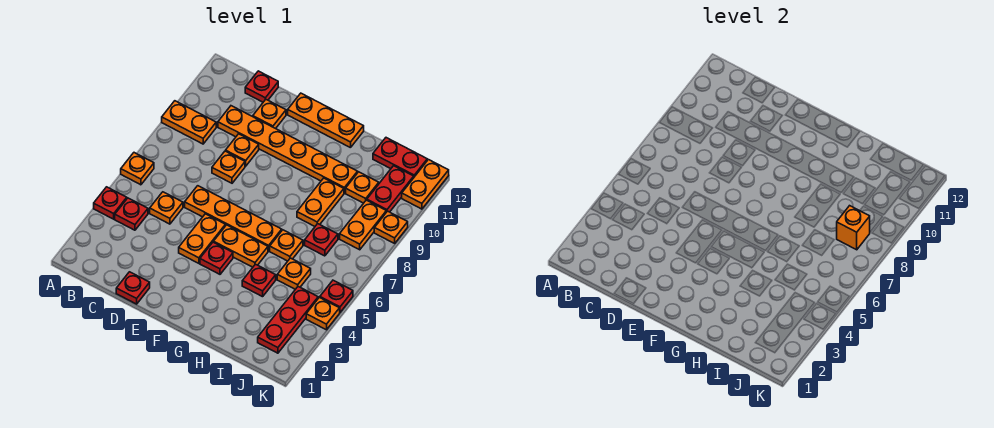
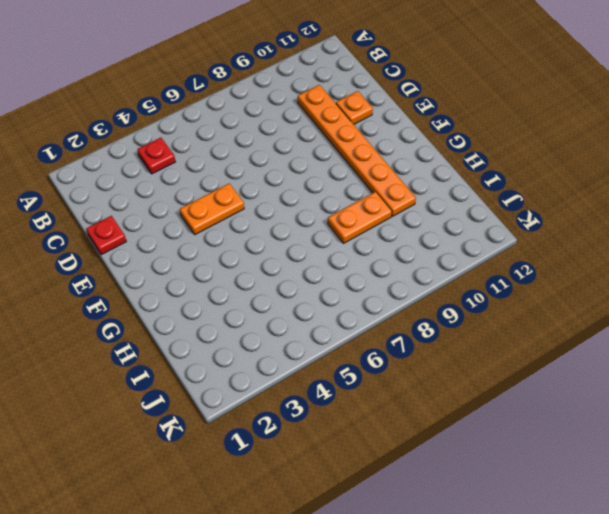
none -> red 1x1 plate [94,187,127,219]
none -> orange 1x1 plate [121,153,154,185]
none -> orange 1x2 plate [162,101,216,144]
none -> orange 1x1 plate [150,192,183,224]

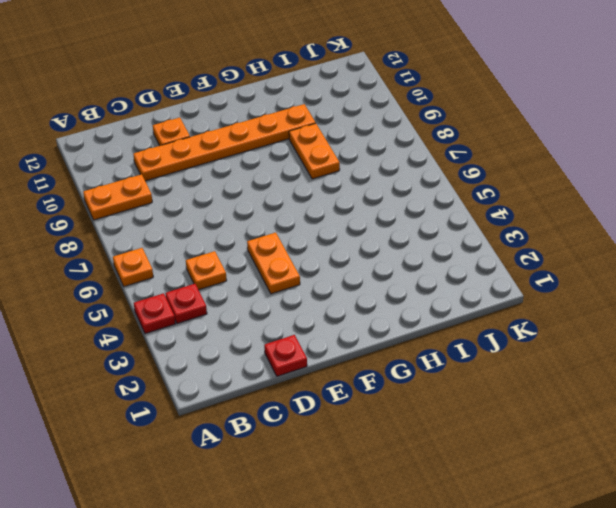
none -> red 1x1 plate [245,71,278,102]
none -> orange 1x4 plate [185,186,282,251]
none -> orange 1x1 plate [212,151,245,183]
none -> orange 1x1 plate [226,134,259,166]

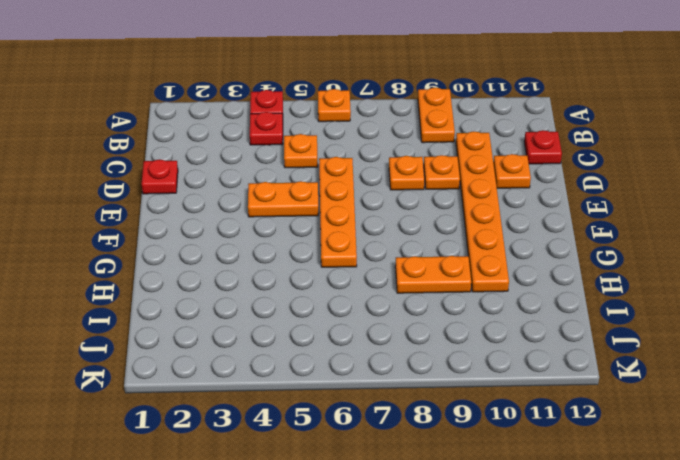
none -> orange 1x3 plate [288,93,364,148]
none -> red 1x1 plate [200,242,233,274]
none -> orange 1x2 plate [214,225,268,267]
none -> red 1x1 plate [242,264,276,297]

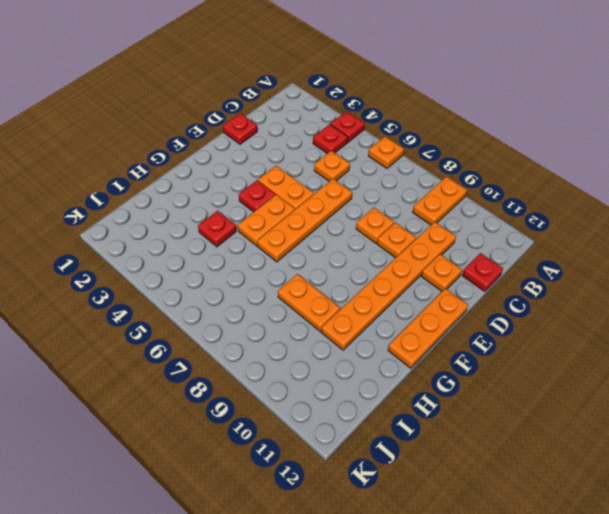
none -> orange 1x1 plate [270,230,303,261]
none -> orange 1x1 plate [277,258,311,289]
none -> red 1x1 plate [305,224,338,256]
none -> orange 1x1 plate [346,172,379,203]

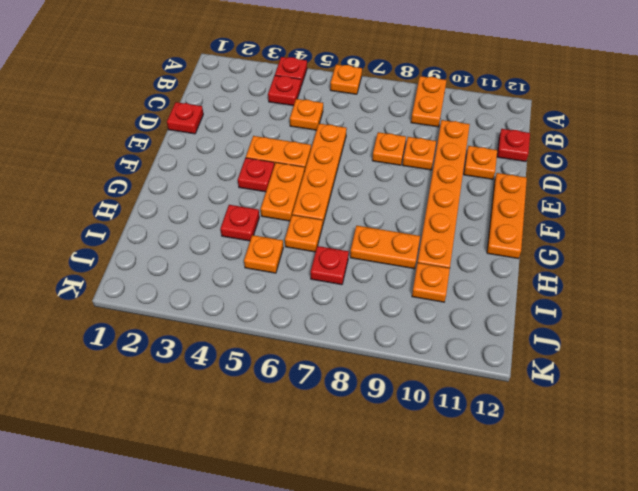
none -> red 1x2 plate [373,138,427,177]
none -> red 1x3 plate [258,287,318,353]
none -> orange 1x2 plate [340,200,386,250]
none -> red 1x2 plate [367,166,414,212]

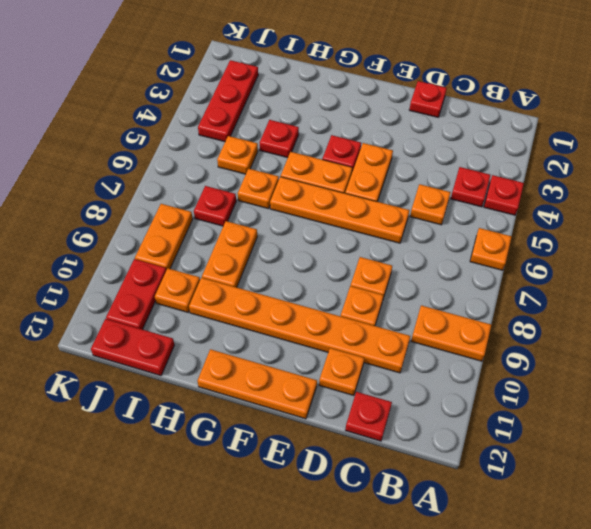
none -> orange 1x1 plate [306,297,340,330]
none -> red 1x1 plate [320,280,353,312]
none -> orange 1x1 plate [374,211,408,243]
none -> orange 1x2 plate [402,160,449,209]

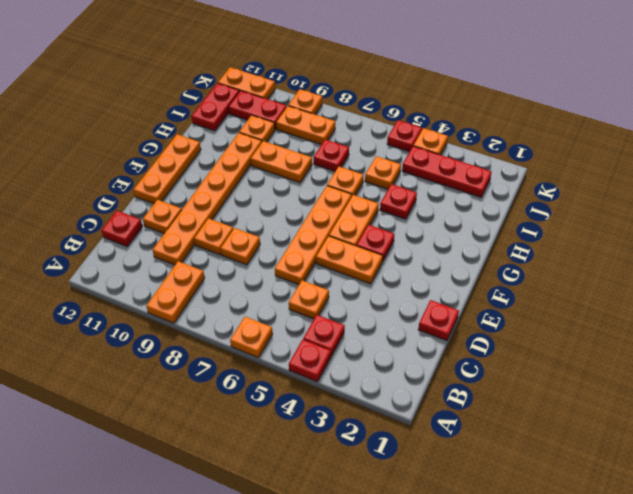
none -> orange 1x1 brick [837,206,870,250]

